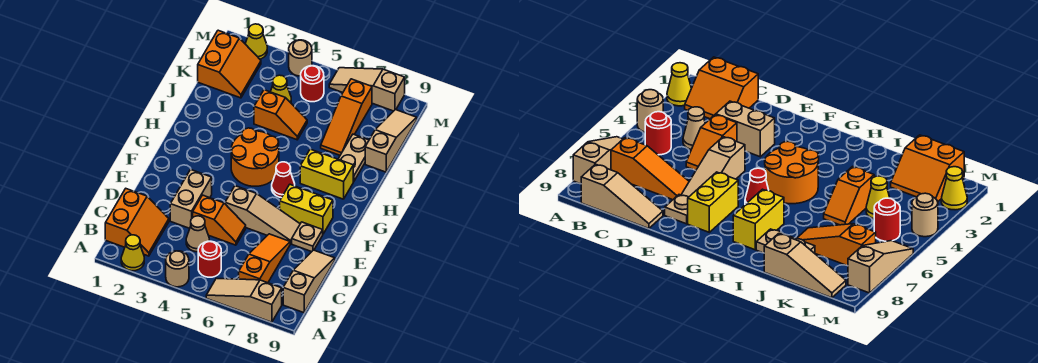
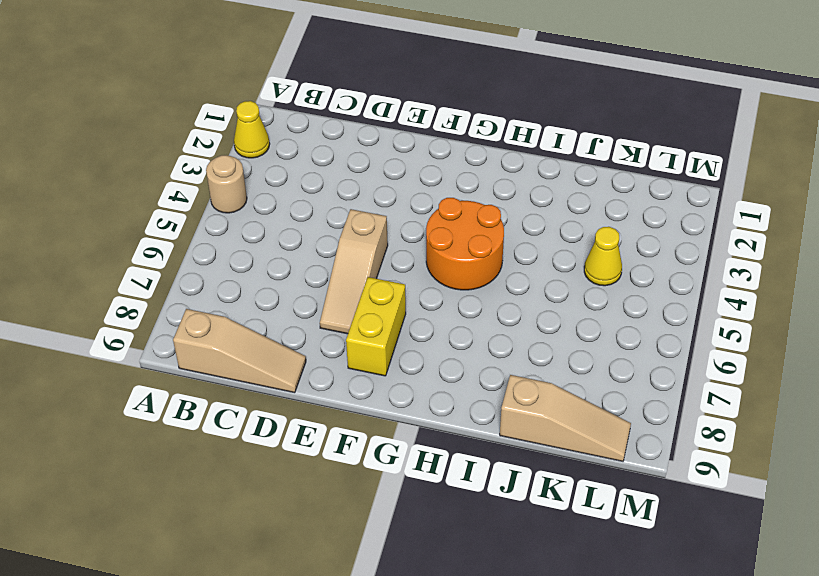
none -> tan 1x3 slope [206,278,282,322]
none -> orange 2x2 slope [105,189,169,256]
none -> red 1x1 round brick [198,241,221,277]

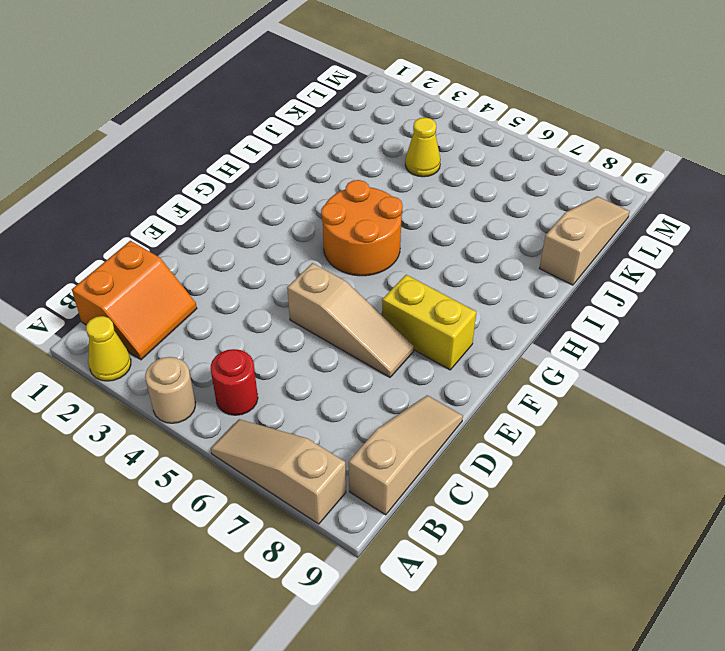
none -> orange 1x3 slope [239,234,290,283]
none -> tan 1x1 cone [186,216,209,252]
none -> tan 1x2 brick [170,170,212,228]

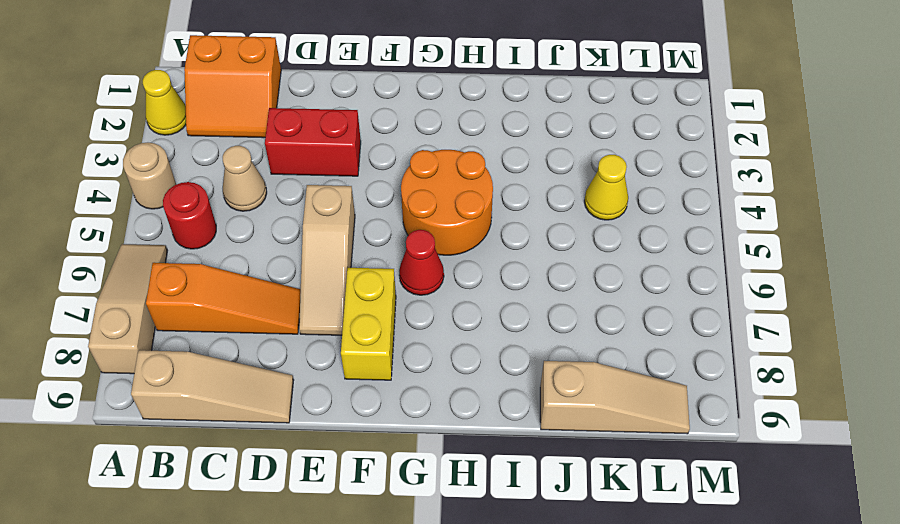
red 1x2 brick [265,108,361,176] -> tan 1x2 brick [170,170,212,228]
none -> orange 1x2 slope [193,195,246,245]
none -> tan 1x1 plate [292,222,323,252]
none -> yellow 1x2 brick [300,149,353,199]

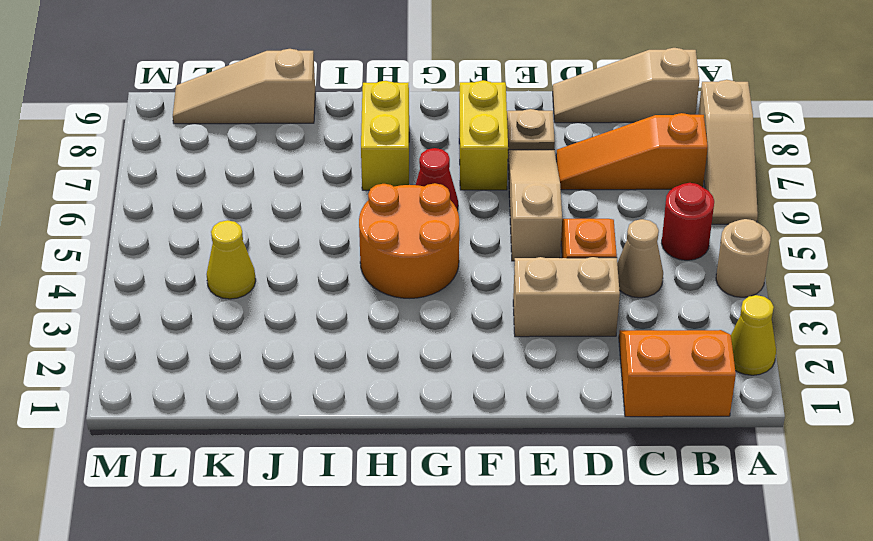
none -> tan 1x2 plate [338,134,369,182]
none -> orange 1x2 slope [254,90,307,140]
none -> orange 1x3 slope [321,79,372,155]

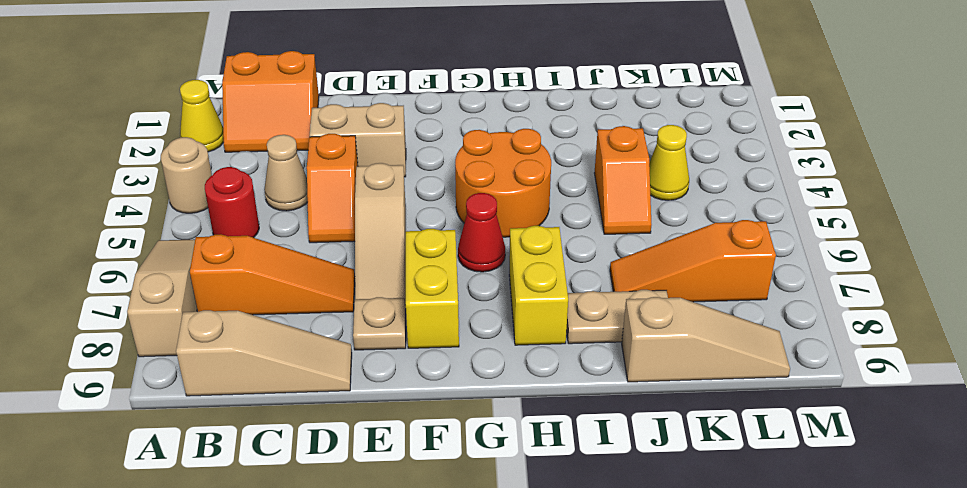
none -> orange 2x2 slope [198,30,261,98]
none -> red 1x1 round brick [301,66,324,102]
none -> yellow 1x1 cone [245,24,267,59]

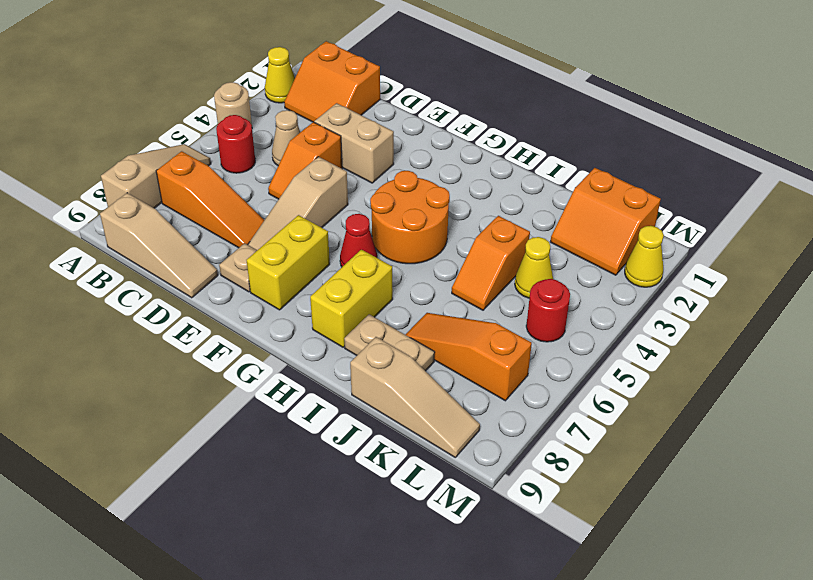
none -> tan 1x1 round brick [289,40,312,76]
none -> tan 1x3 slope [329,68,405,111]

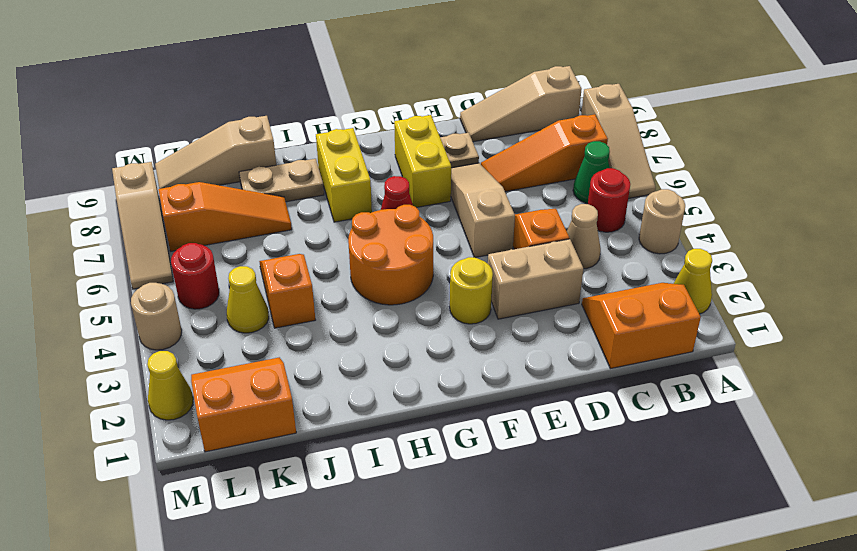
green 1x1 cone [573,141,610,204] -> none
yellow 1x1 round brick [450,257,493,324] -> none

